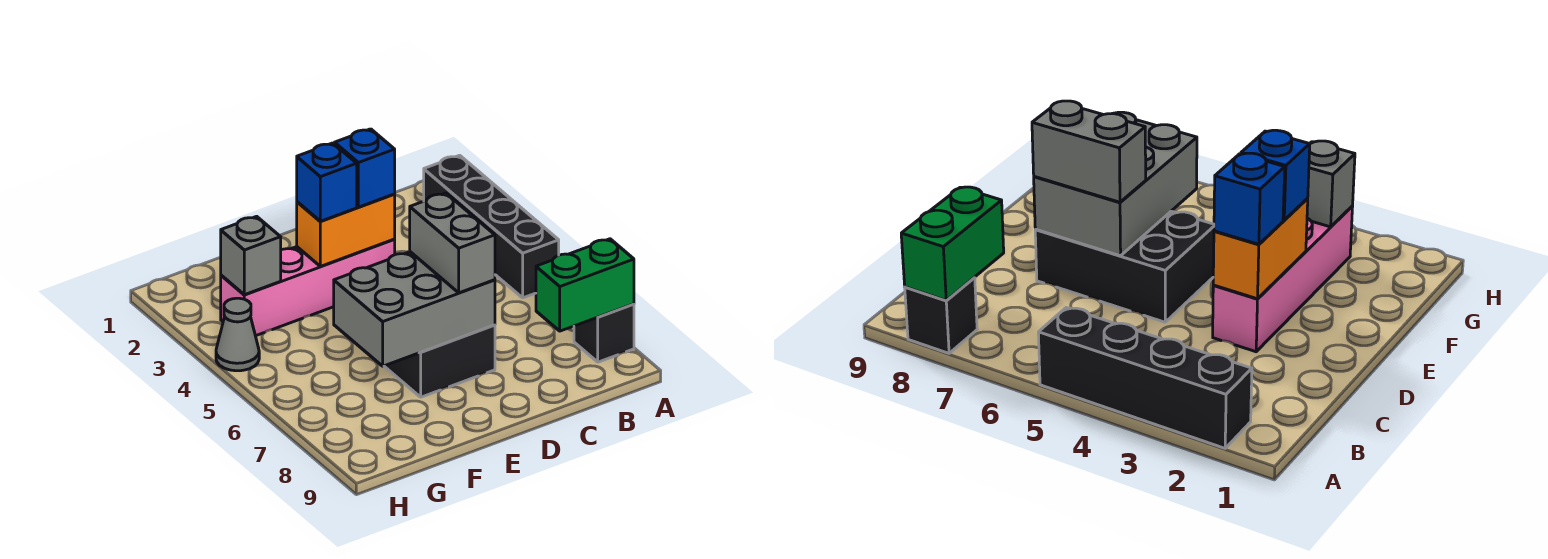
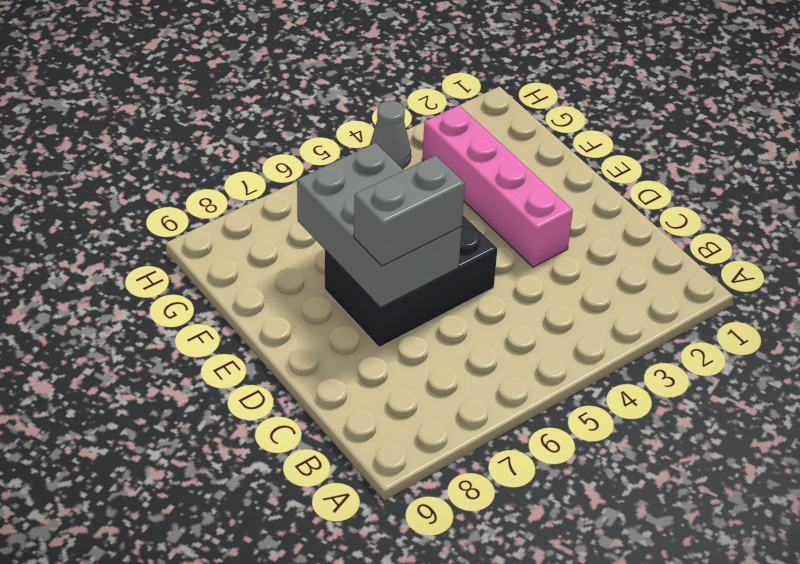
none -> black 1x4 brick [424,155,559,298]
none -> black 1x1 brick [574,304,634,362]
none -> green 1x2 brick [536,239,634,331]

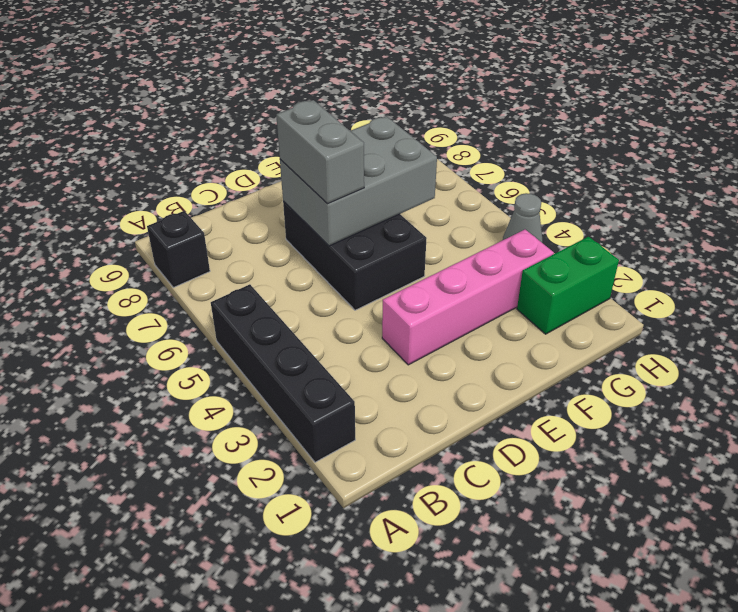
green 1x2 brick [517,237,619,334] -> green 1x2 brick moved to [536,239,634,331]
none -> orange 1x2 brick [297,194,395,266]
none -> grey 1x1 brick [221,216,281,295]
none -> blue 1x1 brick [335,129,395,207]

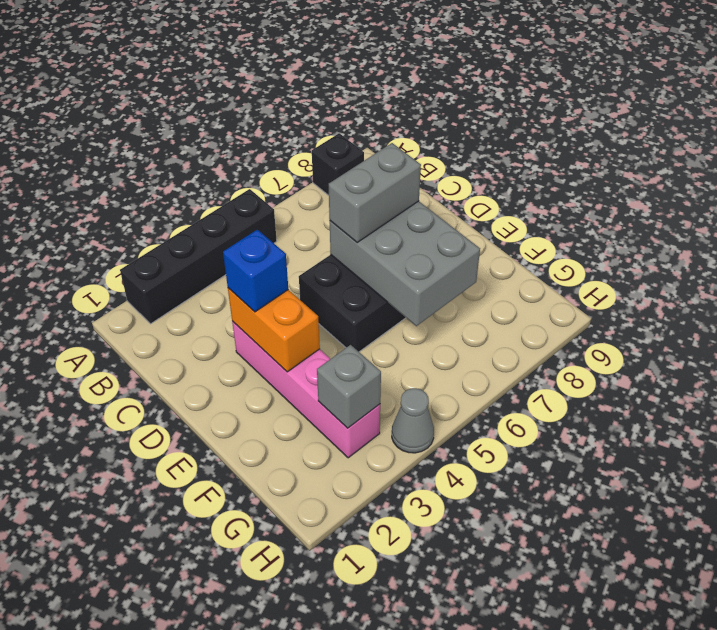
none -> green 1x2 brick [536,239,634,331]
none -> blue 1x1 brick [297,143,357,221]

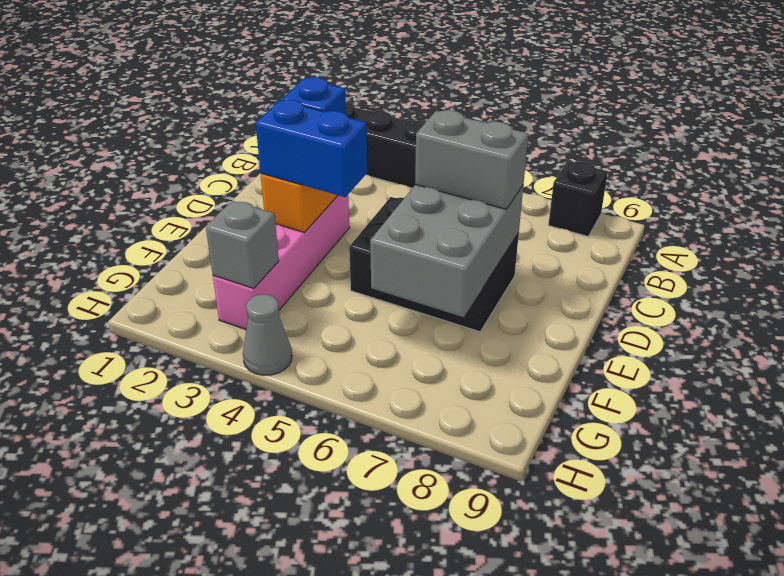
blue 1x2 brick [256,100,367,197] -> blue 1x1 brick [297,143,357,221]
none -> green 1x2 brick [536,239,634,331]

